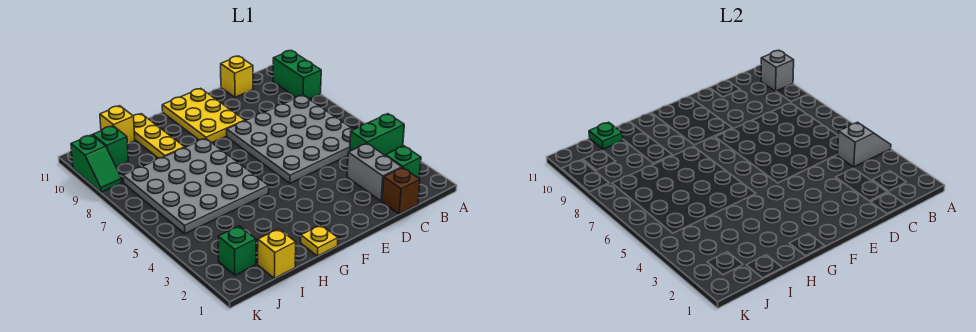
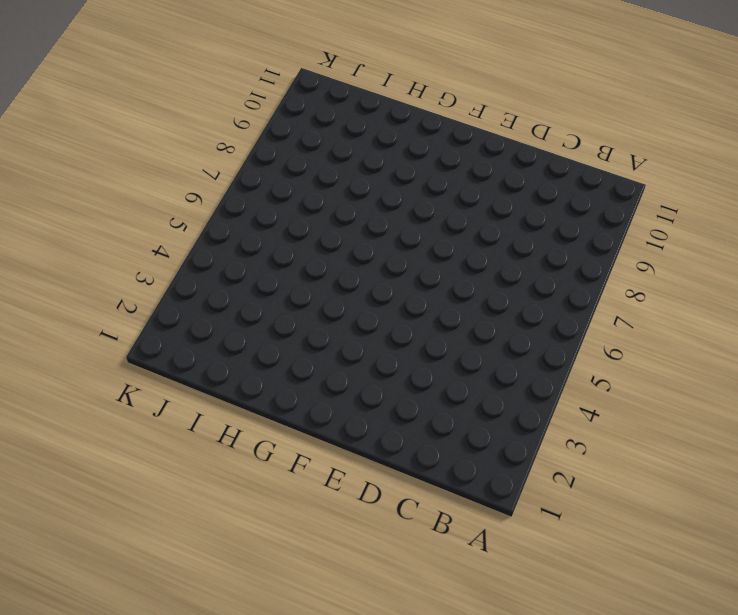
none -> green 1x2 brick [350,114,404,155]
none -> green 1x2 brick [273,51,321,99]
none -> green 1x1 brick [385,146,421,178]

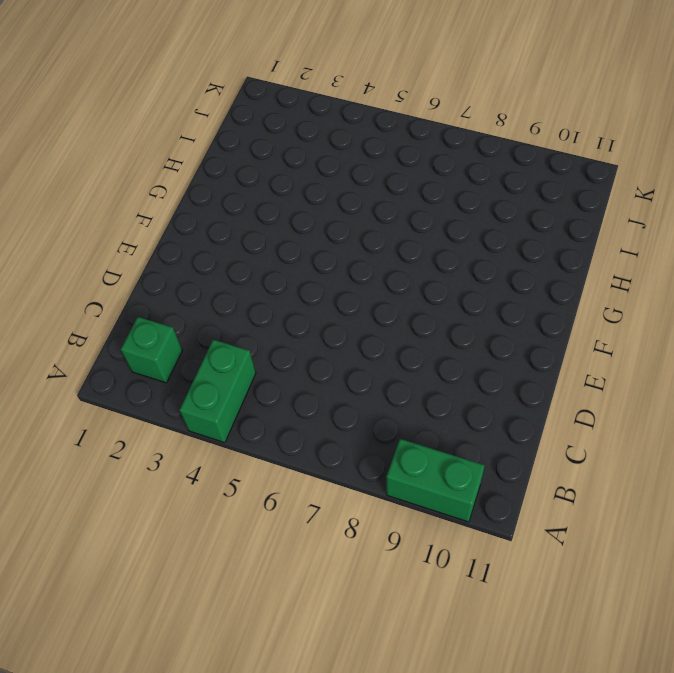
none -> grey 4x4 plate [227,95,354,183]
none -> brown 1x1 brick [382,167,420,214]
none -> grey 1x2 brick [347,143,402,201]

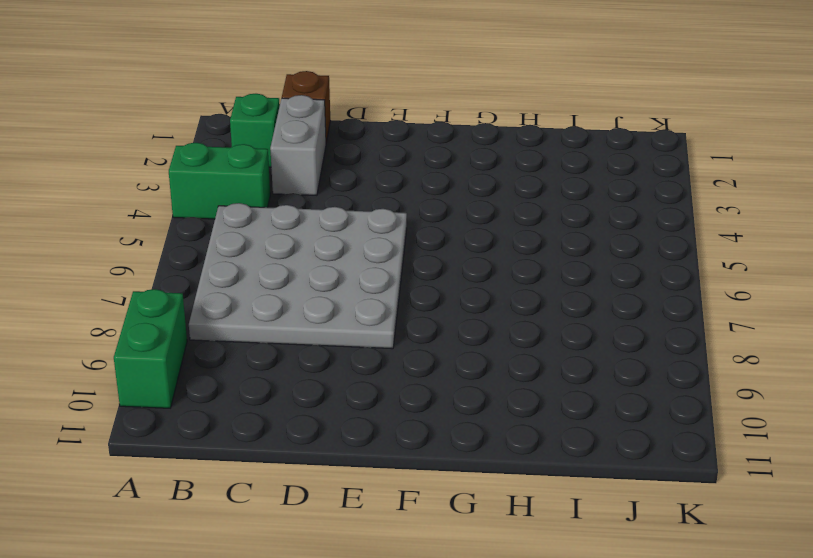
none -> yellow 1x1 brick [221,56,253,97]
none -> yellow 2x3 plate [162,88,245,143]
none -> yellow 1x1 plate [301,225,338,256]

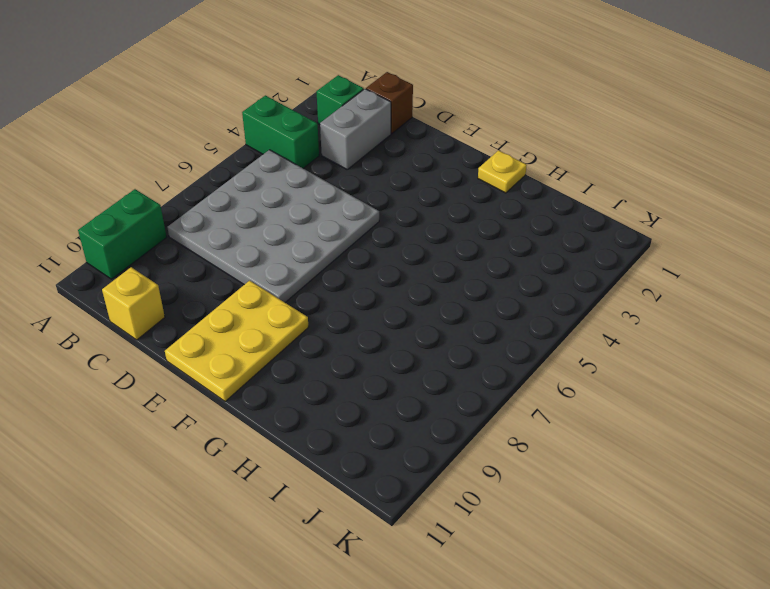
none -> grey 4x4 plate [123,138,269,234]
none -> yellow 1x3 plate [133,114,185,158]
none -> yellow 1x1 brick [258,229,296,278]

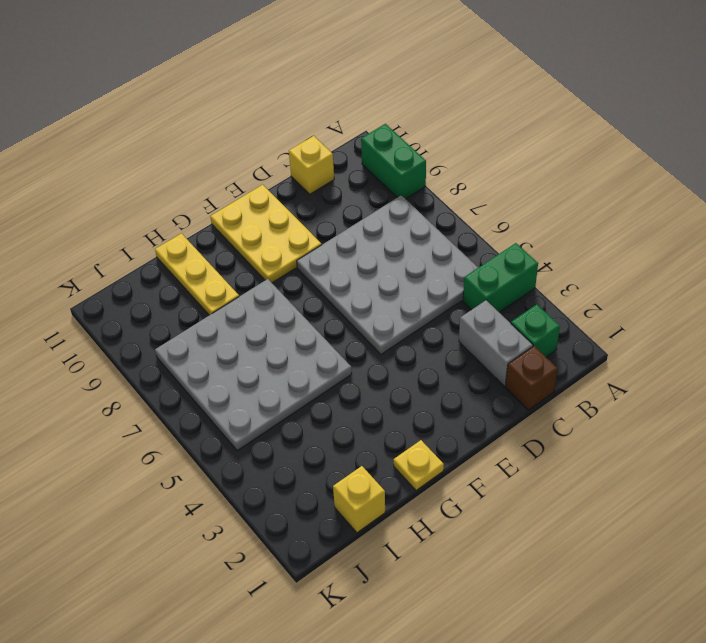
none -> yellow 1x1 brick [100,106,135,144]
none -> green 1x1 brick [218,226,256,275]
none -> green 1x1 brick [93,126,128,167]

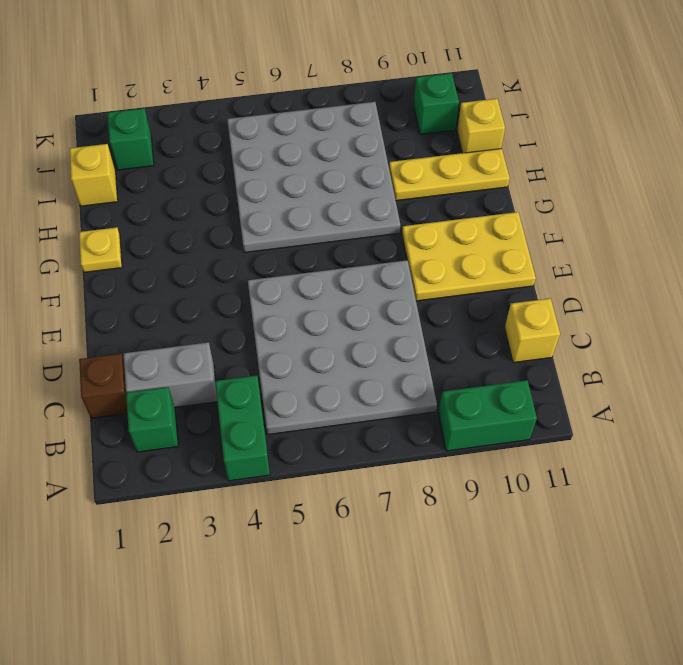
none -> green 1x2 slope [71,135,122,192]
none -> grey 1x2 slope [837,122,891,167]
none -> grey 1x1 brick [761,51,794,91]

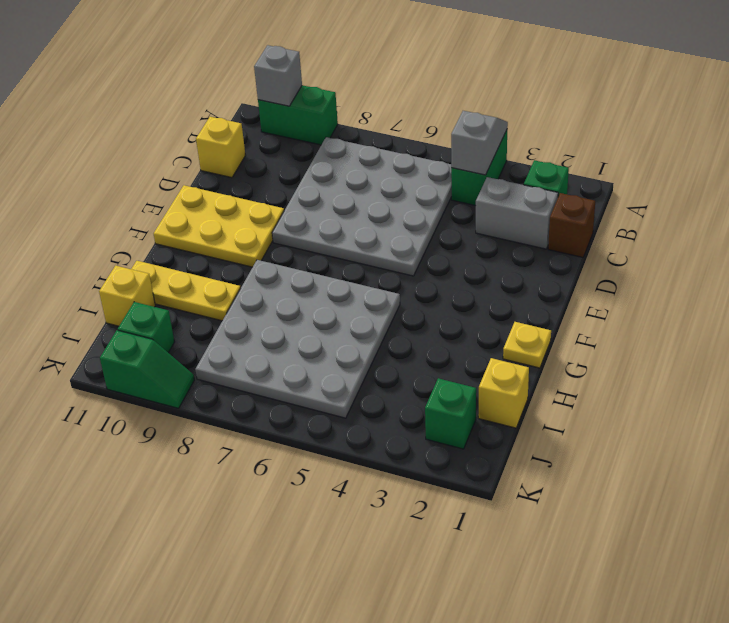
none -> green 1x1 plate [589,122,623,149]

